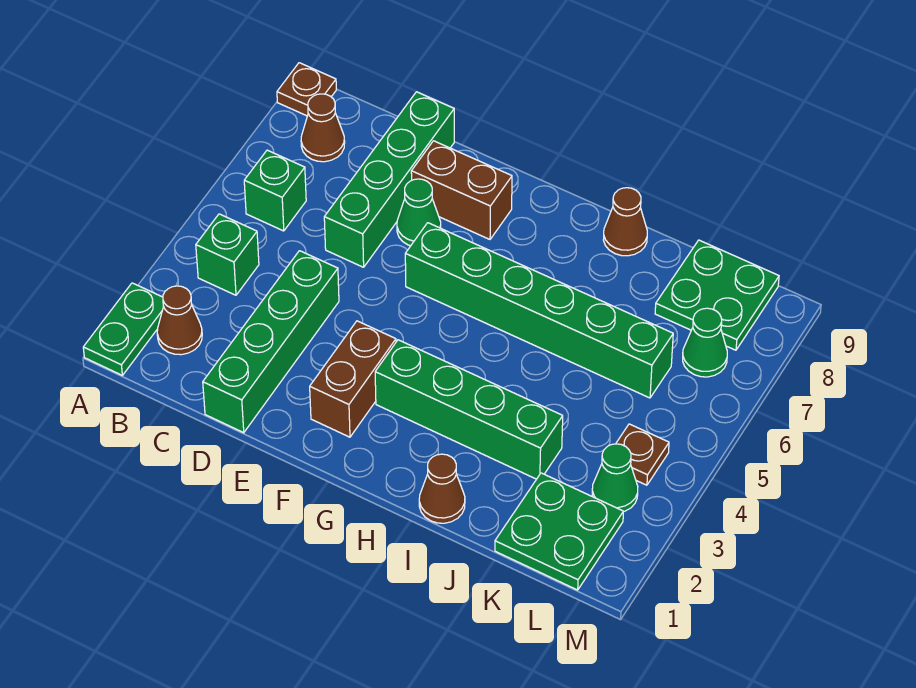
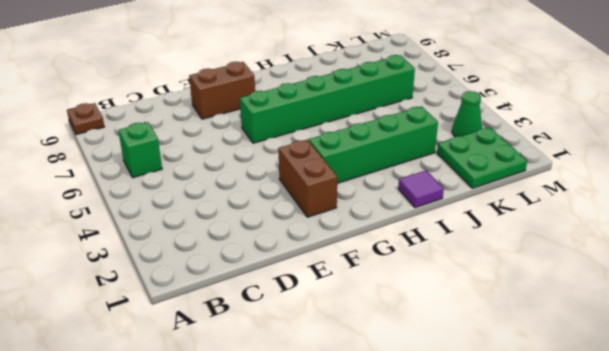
purple 1x1 tile [398,170,444,208] -> brown 1x1 cone [419,454,465,523]
none -> green 1x2 plate [83,283,164,375]
none -> brown 1x1 cone [157,286,202,355]
none -> green 1x1 brick [196,214,259,295]

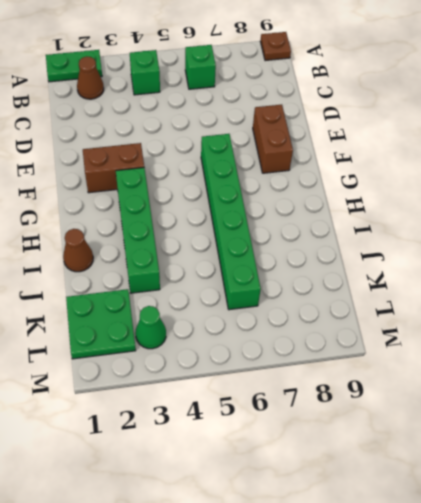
none -> brown 1x1 cone [301,94,345,162]
none -> green 1x4 brick [203,251,339,433]
none -> green 1x4 brick [324,92,454,267]

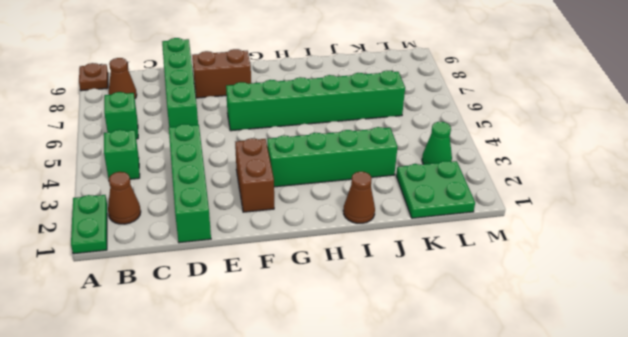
none -> green 1x1 cone [397,179,441,246]
none -> brown 1x1 cone [604,188,647,256]
none -> green 2x2 plate [655,240,779,350]

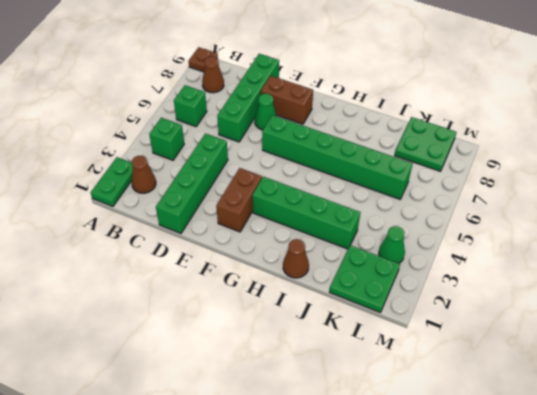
none -> brown 1x1 cone [604,188,647,256]
none -> brown 1x1 plate [616,424,669,485]
none -> green 1x1 cone [683,308,727,377]

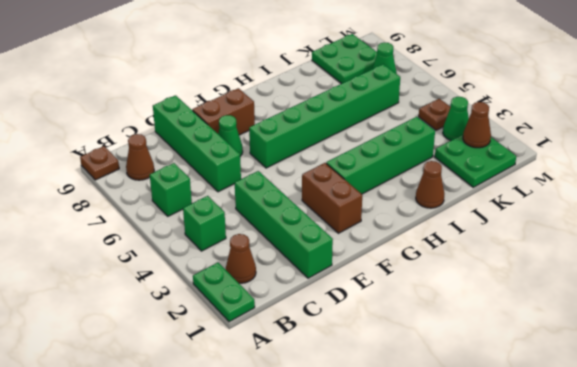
brown 1x1 cone [463,102,491,148] -> brown 1x1 cone moved to [604,188,647,256]

